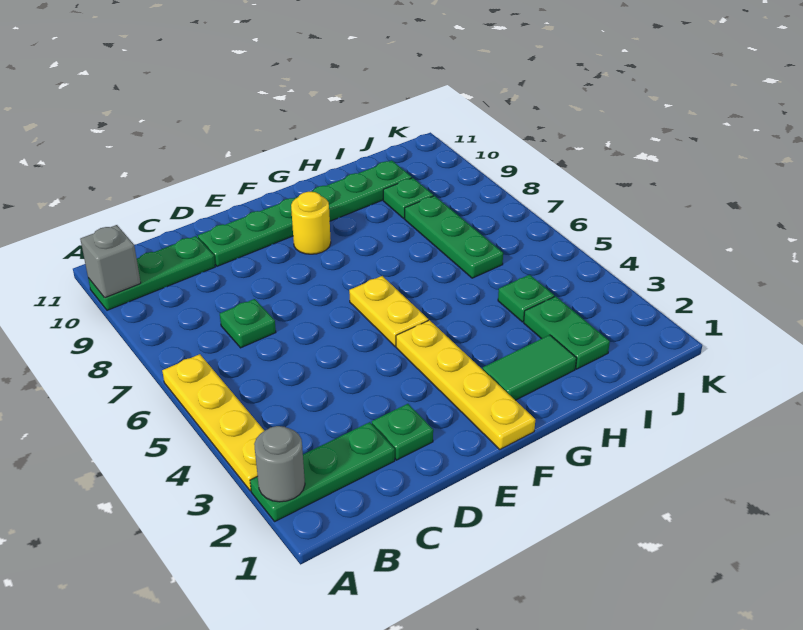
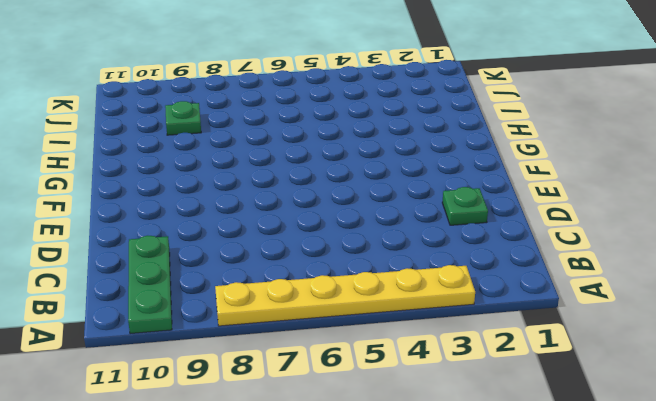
yellow 1x6 plate [215,265,475,326] -> yellow 1x4 plate [162,354,264,491]
none -> green 1x3 plate [250,422,395,521]
none -> green 1x1 plate [220,299,276,348]
none -> green 1x6 plate [198,160,412,266]

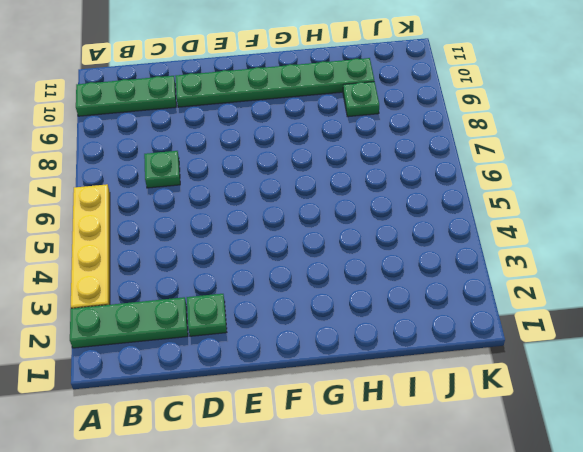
none -> yellow 1x4 plate [396,320,535,449]
none -> yellow 1x2 plate [349,276,428,346]
none -> yellow 1x1 round brick [291,192,331,254]

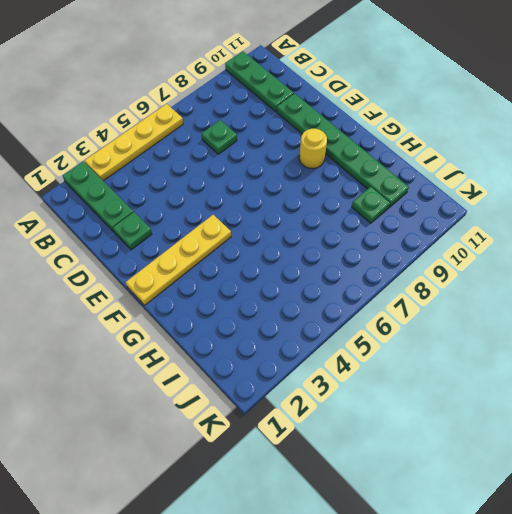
none -> yellow 1x2 plate [349,276,428,346]
none -> green 1x2 tile [483,335,576,400]
none -> green 1x2 plate [524,296,610,369]

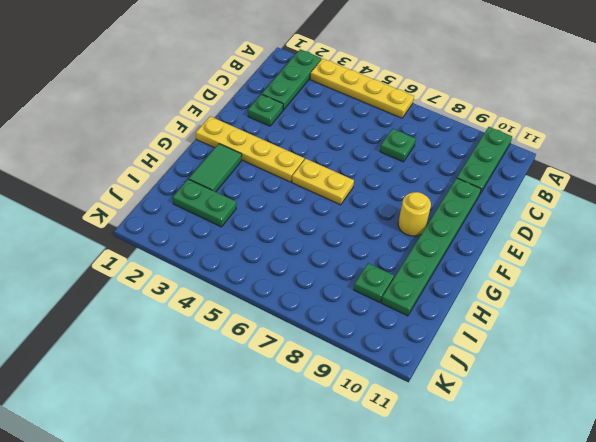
none -> green 1x1 plate [498,275,554,322]
none -> green 1x3 plate [405,196,503,278]
none -> grey 1x1 round brick [254,426,305,502]

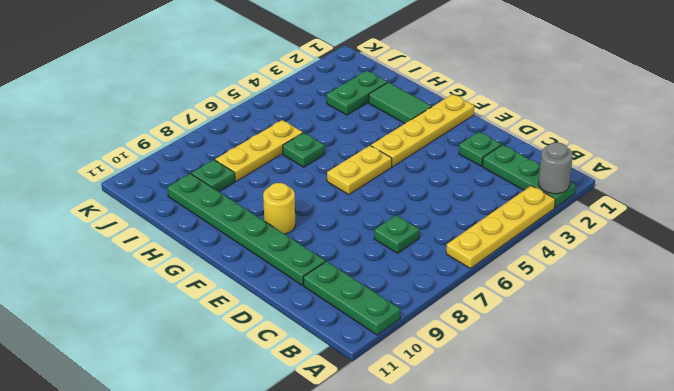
green 1x1 plate [283,133,325,167] -> green 1x1 plate moved to [498,275,554,322]
yellow 1x3 plate [215,120,303,181] -> green 1x3 plate [405,196,503,278]
none -> grey 1x1 brick [80,225,141,298]

